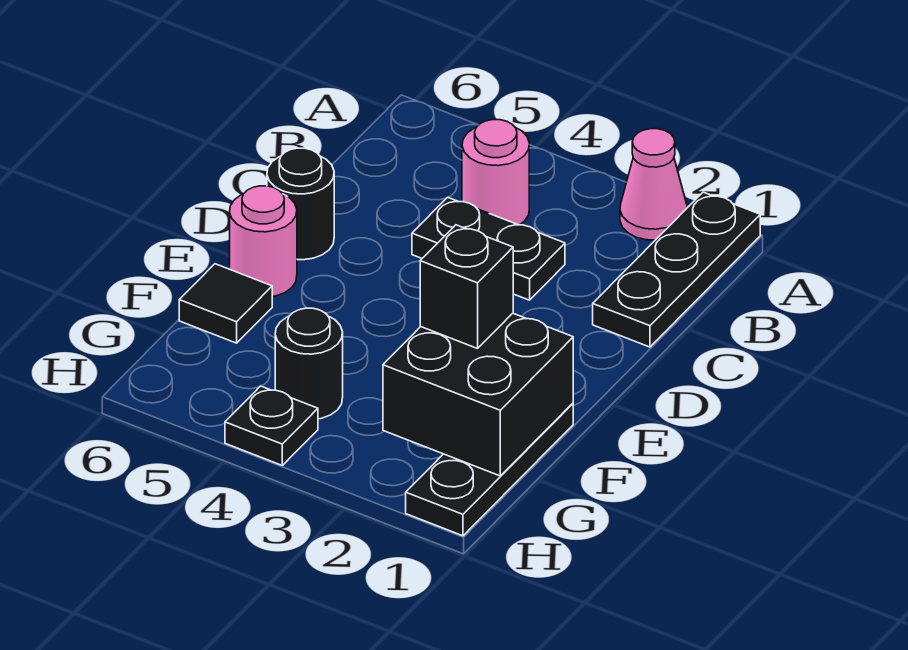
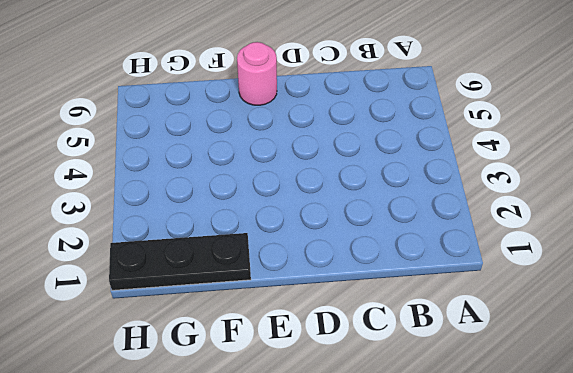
none -> black 1x3 plate [593,192,760,347]
none -> pink 1x1 cone [620,129,687,240]
none -> pink 1x1 round brick [462,120,529,225]

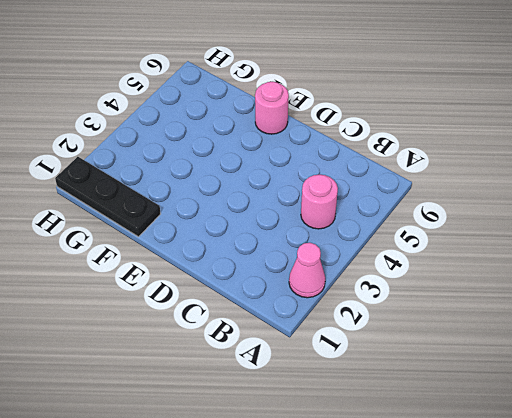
none -> black 1x3 plate [593,192,760,347]
none -> black 1x2 plate [412,197,565,300]
none -> black 1x1 round brick [267,148,334,260]

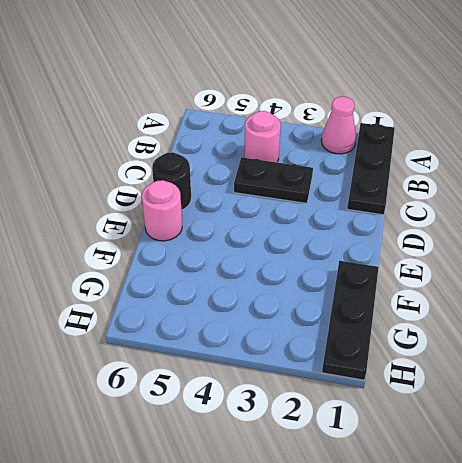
none -> black 1x1 tile [179,264,272,343]
none -> black 1x1 round brick [275,308,343,419]
none -> black 1x1 plate [225,386,318,465]

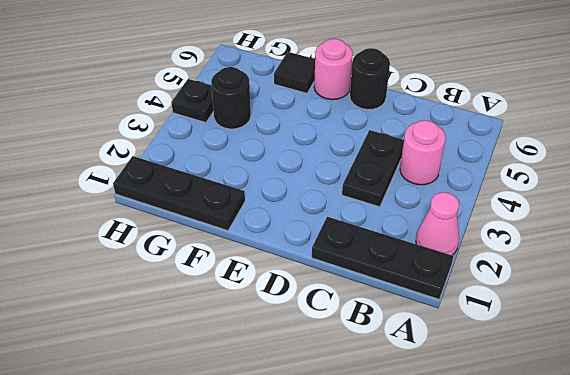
none -> black 2x2 brick [383,313,573,476]
none -> black 1x1 brick [420,225,513,348]

